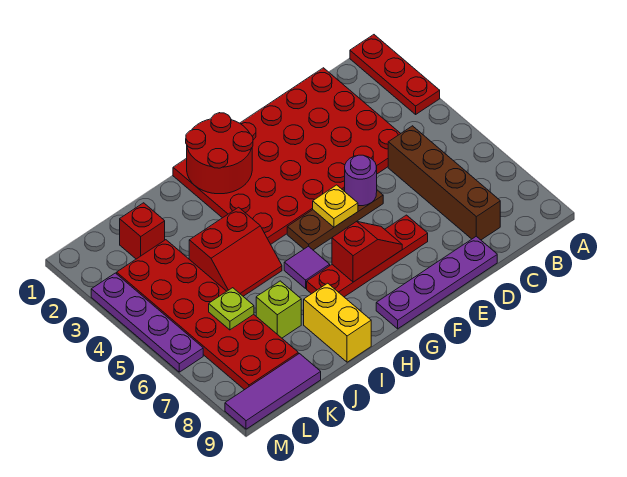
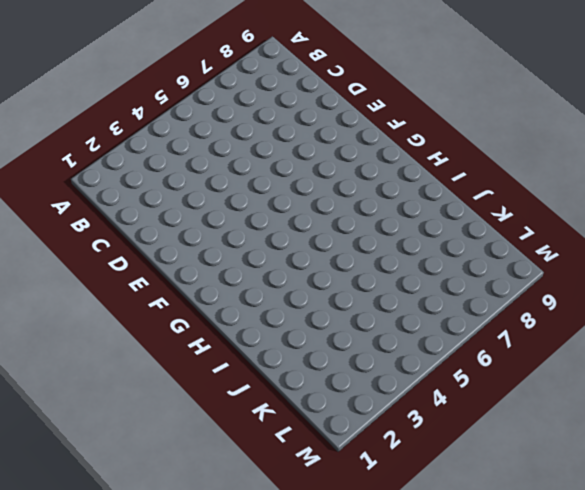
none -> red 1x3 plate [350,35,440,114]
none -> red 4x6 plate [173,68,401,244]
none -> brown 1x4 brick [388,126,500,240]

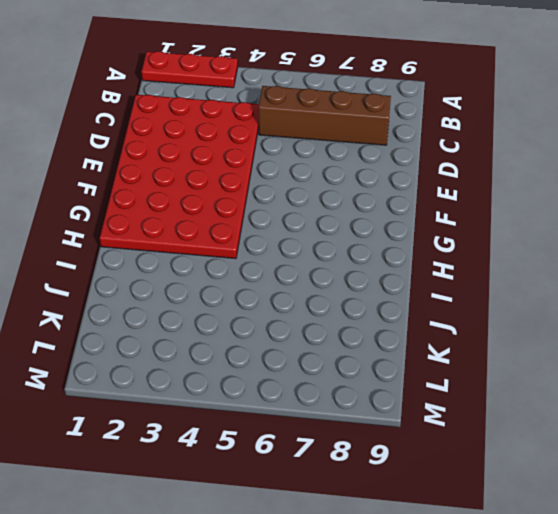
none -> purple 1x4 plate [376,236,497,329]
none -> brown 1x3 plate [287,189,383,250]
none -> red 1x4 plate [307,215,428,297]

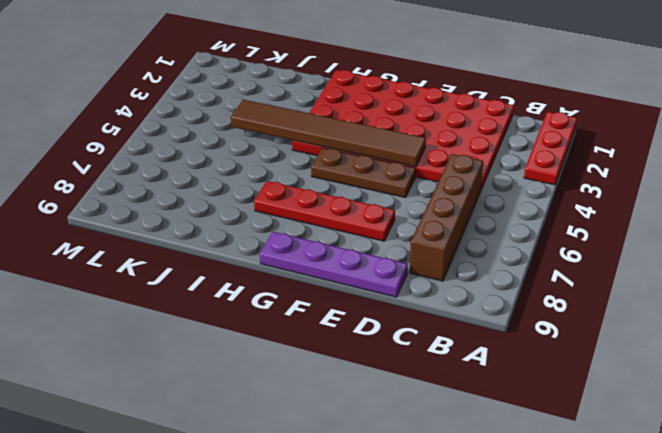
brown 1x6 tile [231,100,426,167] -> none
none -> purple 1x1 tile [284,246,330,288]
none -> red 2x2 slope [189,207,282,296]
none -> yellow 1x2 brick [304,283,371,362]

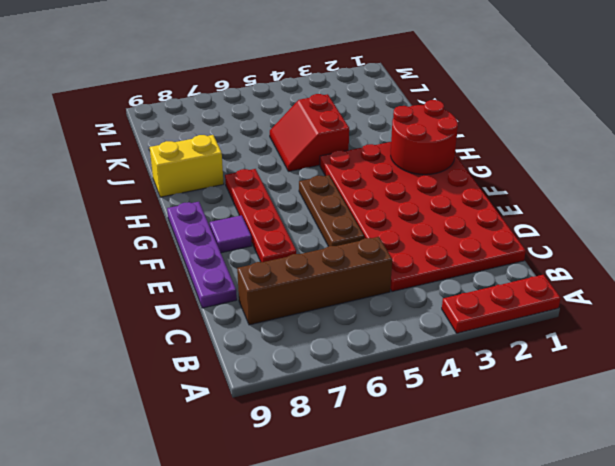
purple 1x1 tile [210,215,252,253] -> purple 1x1 tile moved to [284,246,330,288]
none -> lime 1x1 brick [256,281,301,338]
none -> red 1x1 brick [120,203,165,259]
none -> red 2x6 plate [117,240,298,390]

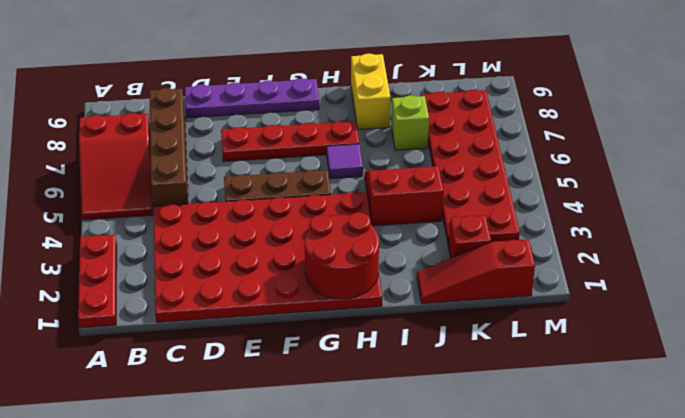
red 2x3 slope [79,113,153,220] -> none
red 1x3 slope [417,239,535,304] -> none
none -> purple 1x3 tile [225,354,321,429]
none -> purple 1x4 plate [91,273,203,372]
none -> purple 1x1 round brick [345,155,377,206]

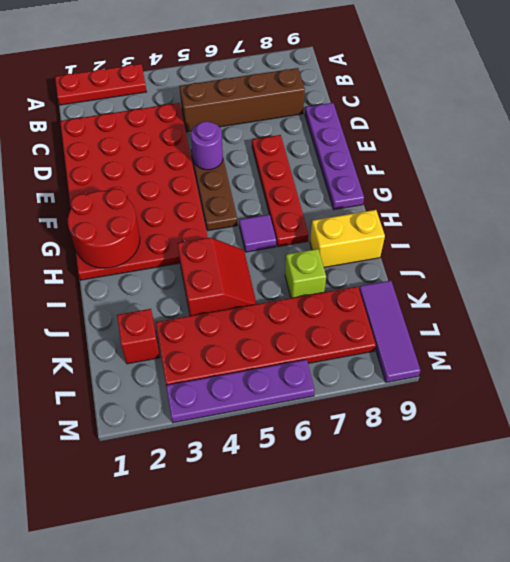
none -> yellow 1x1 plate [313,185,358,227]
none -> red 1x2 slope [332,221,402,282]
none -> lime 1x1 plate [209,288,254,330]

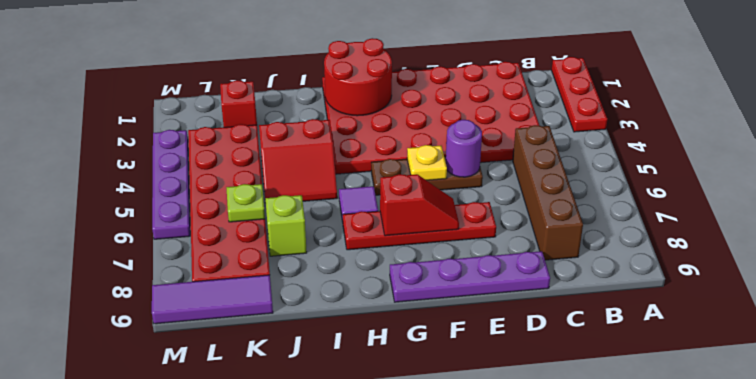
none -> yellow 1x2 brick [304,283,371,362]

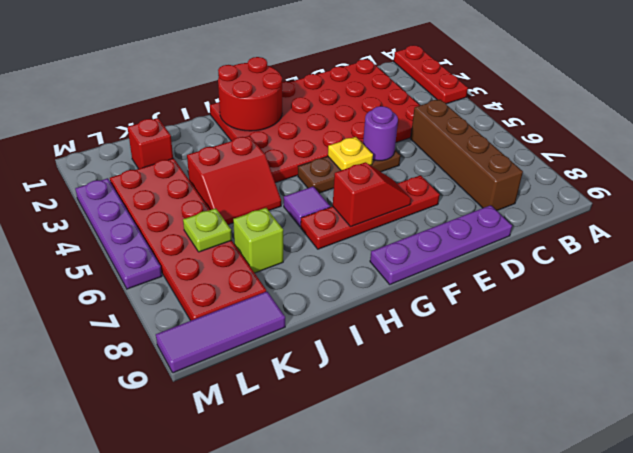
none -> yellow 1x2 brick [304,283,371,362]

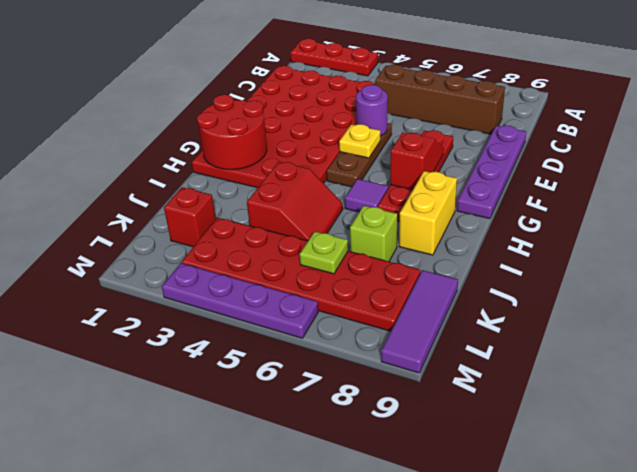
yellow 1x2 brick [399,171,457,255] -> yellow 1x2 brick turned to [304,283,371,362]

